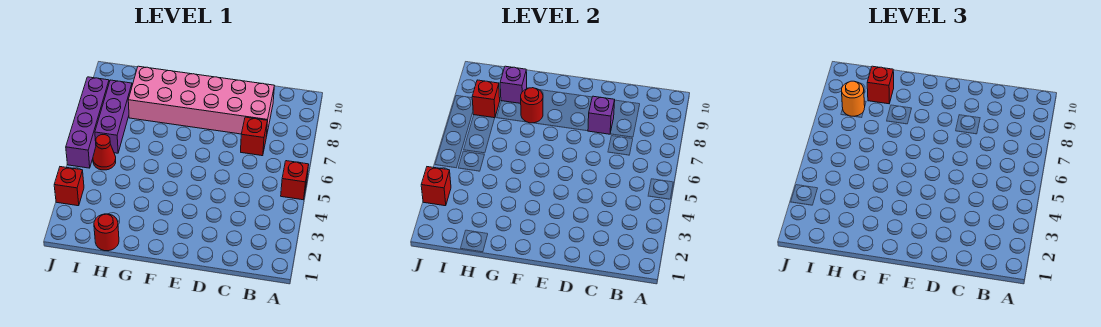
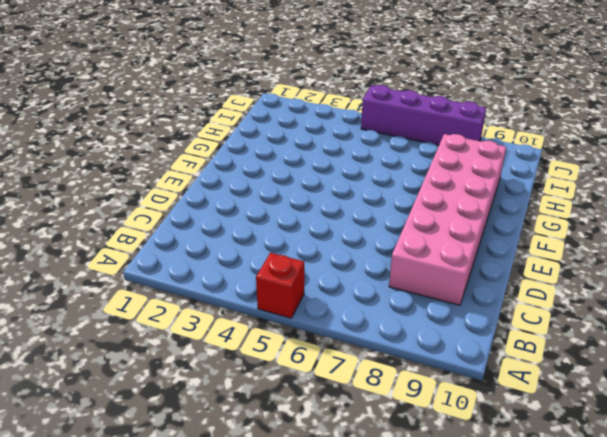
none -> red 1x1 brick [241,117,267,156]
none -> red 1x1 round brick [94,214,119,251]
none -> red 1x1 cone [93,135,116,170]

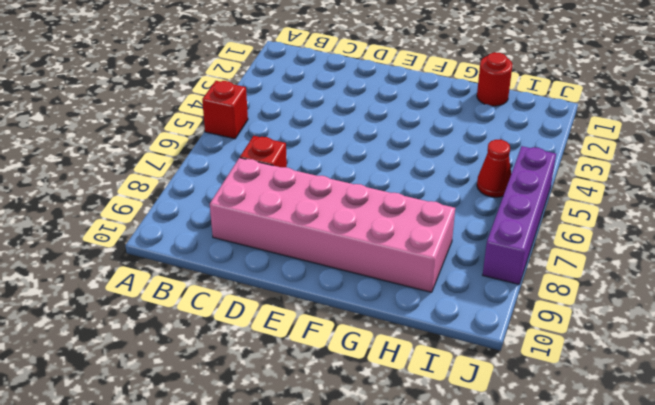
none -> purple 1x3 brick [95,80,132,153]
none -> red 1x1 brick [54,167,84,206]
none -> purple 1x1 brick [588,96,615,134]

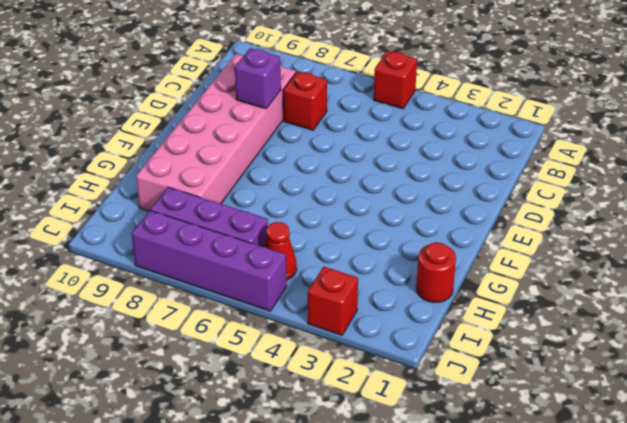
none -> red 1x1 round brick [521,88,543,123]
none -> purple 1x1 brick [500,66,527,103]
none -> red 1x1 brick [472,80,500,118]

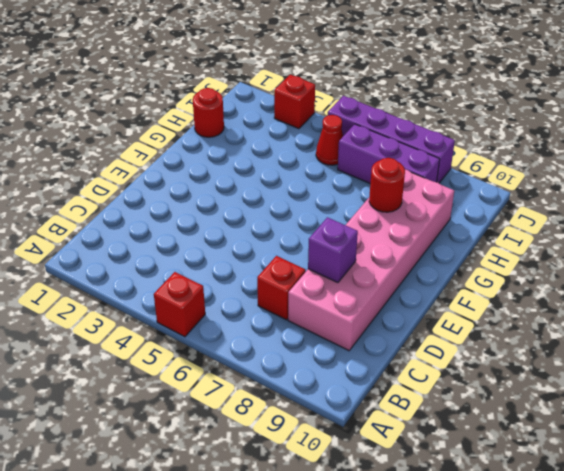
none -> purple 1x1 brick [500,66,527,103]
none -> red 1x1 brick [472,80,500,118]
none -> red 1x1 brick [421,167,451,206]

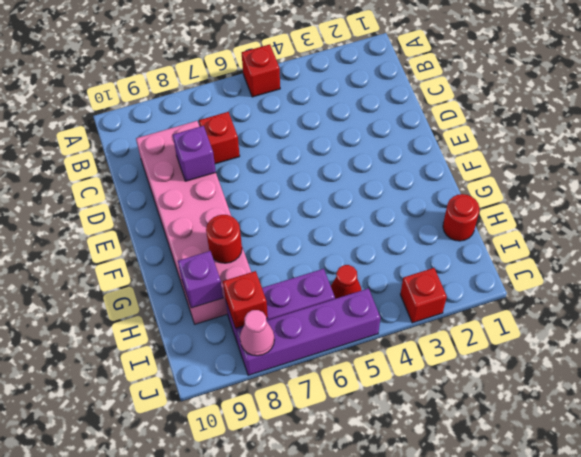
pink 1x1 cone [240,310,274,356] -> none
none -> red 1x1 brick [421,167,451,206]
none -> red 1x1 brick [867,66,894,104]
none -> orange 1x1 round brick [842,81,865,116]

